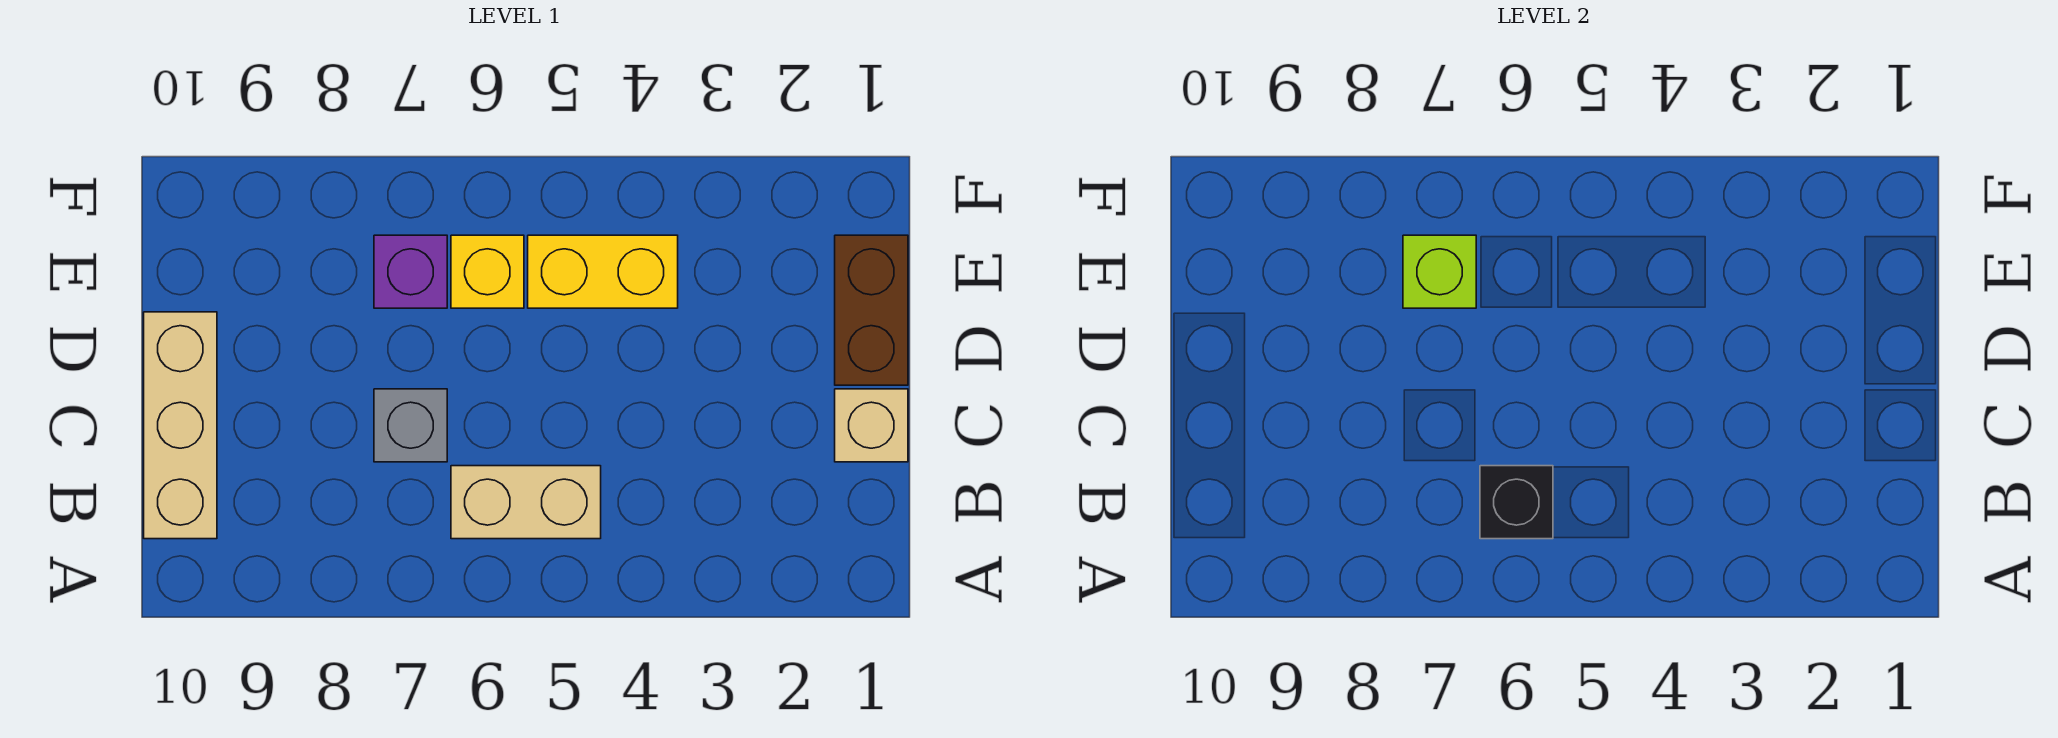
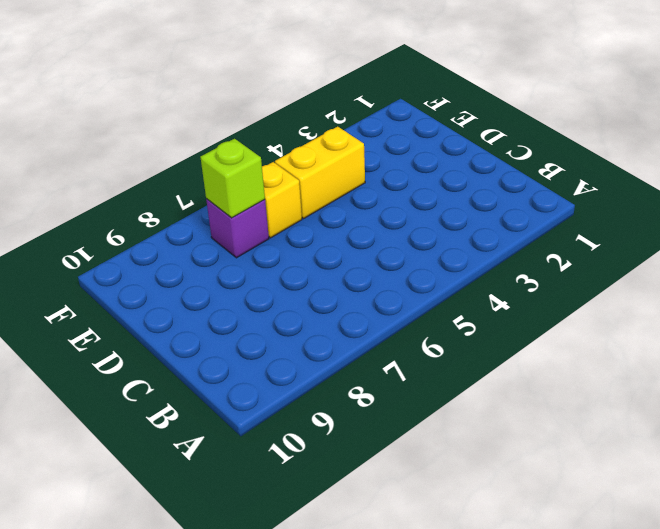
none -> tan 1x2 brick [451,466,601,539]
none -> tan 1x3 brick [144,312,217,539]

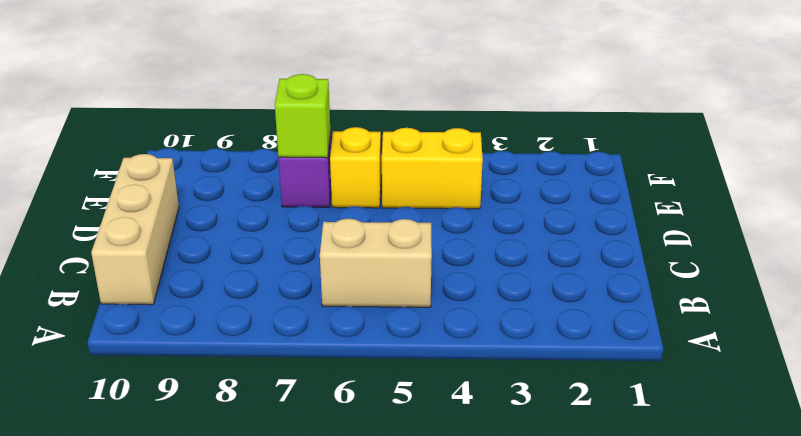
none -> tan 1x1 brick [835,389,908,462]
none -> grey 1x1 brick [374,389,447,462]

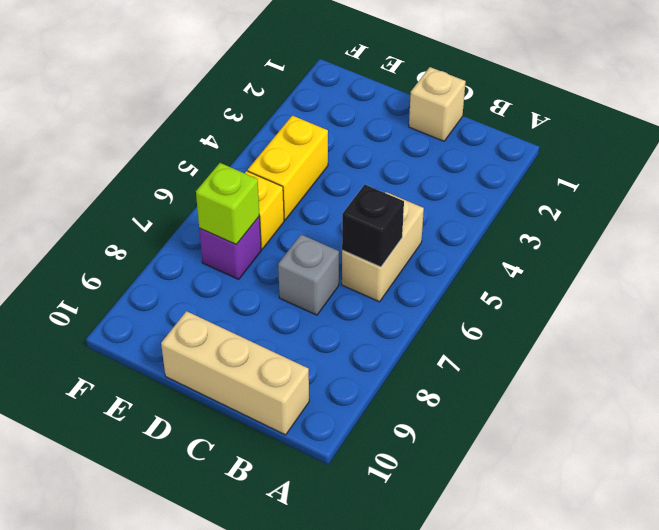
none -> brown 1x2 brick [835,235,908,385]

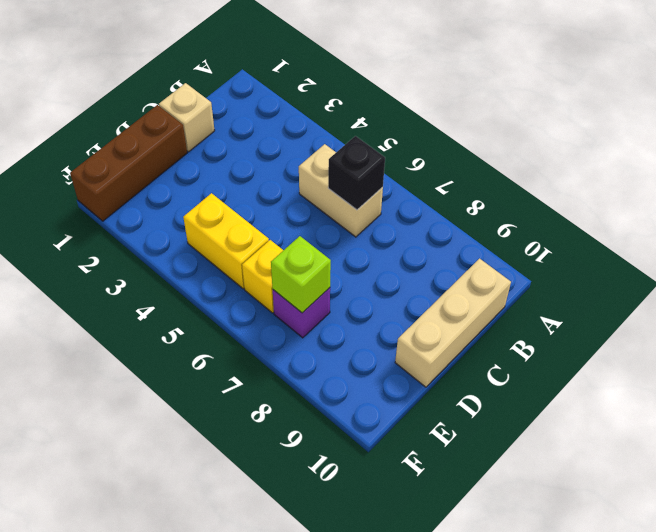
brown 1x3 brick [70,105,187,221] -> brown 1x2 brick [835,235,908,385]
none -> grey 1x1 brick [374,389,447,462]

